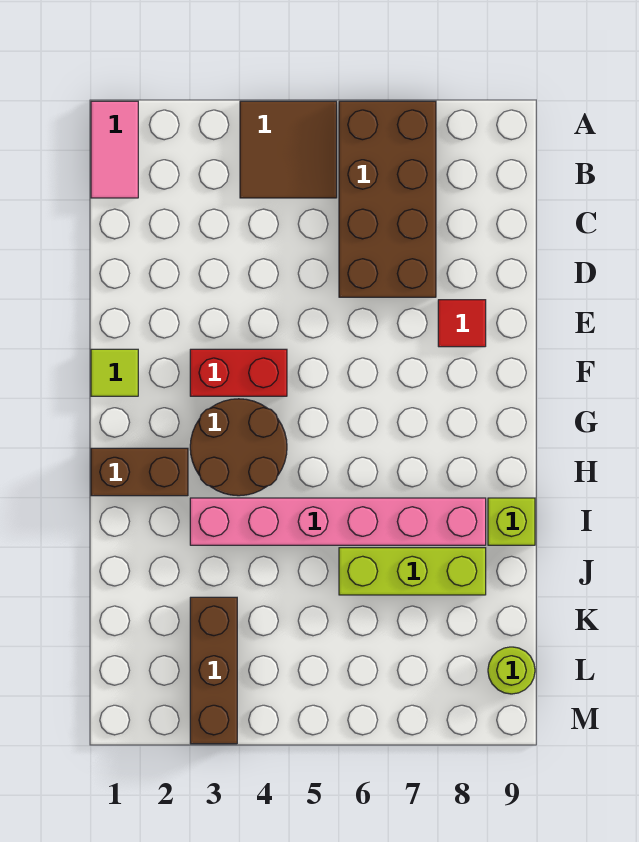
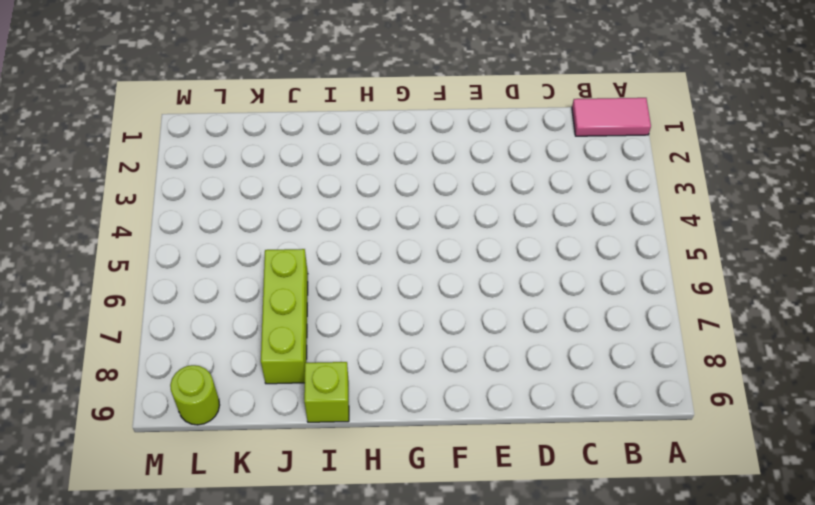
none -> brown 2x2 tile [240,101,337,198]
none -> brown 2x4 brick [339,101,436,297]
none -> red 1x1 tile [438,300,486,347]

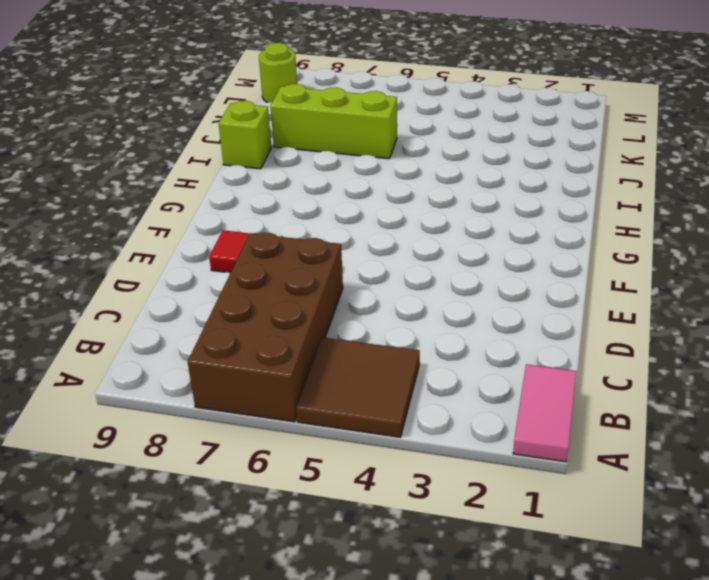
none -> lime 1x1 tile [91,349,138,396]
none -> red 1x2 brick [190,349,287,396]
none -> brown 2x2 round brick [190,399,287,496]

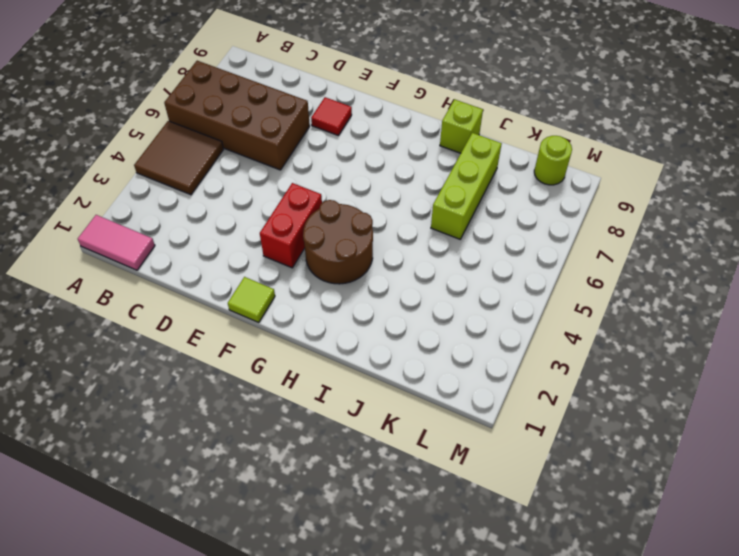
none -> brown 1x2 brick [91,448,188,496]
none -> pink 1x6 brick [190,498,486,545]
none -> brown 1x3 brick [190,597,237,744]

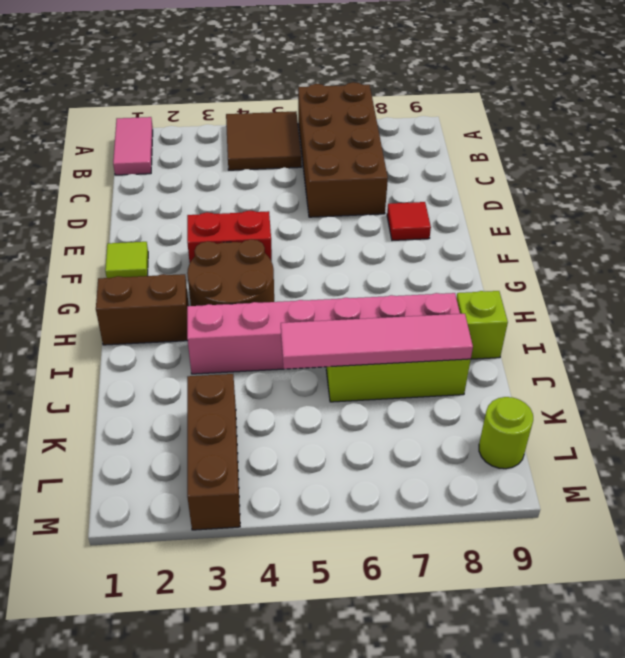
pink 1x4 tile [281,314,473,369] -> none

